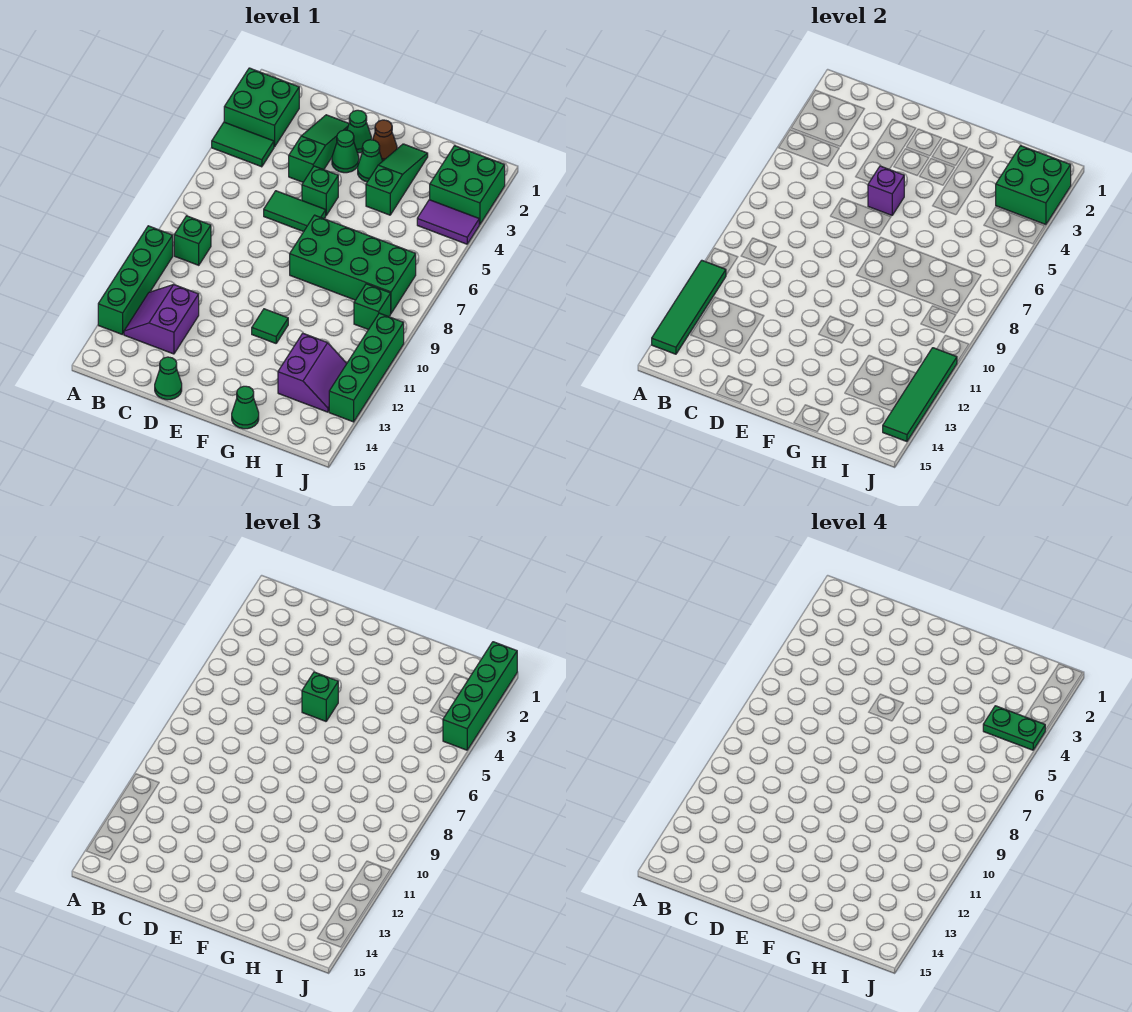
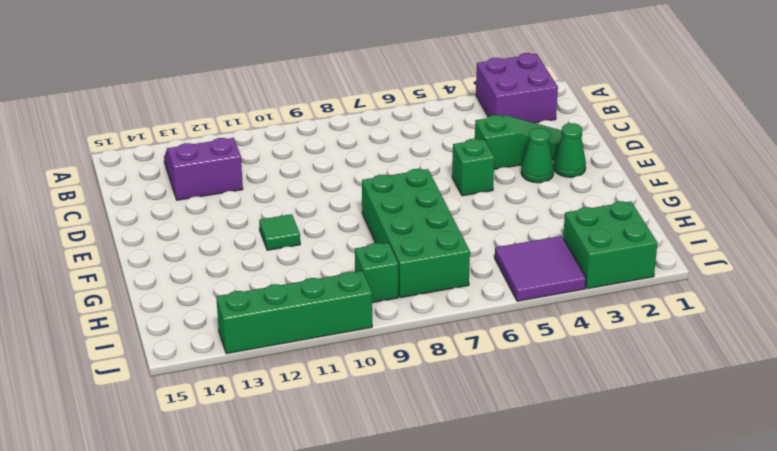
purple 2x2 brick [476,53,558,123] -> green 2x2 brick [224,68,299,147]
purple 2x2 tile [495,236,586,301] -> purple 1x2 tile [417,200,479,244]
none -> green 1x2 tile [212,122,274,167]
none -> green 1x4 brick [98,226,173,335]
none -> green 1x1 brick [174,216,211,265]

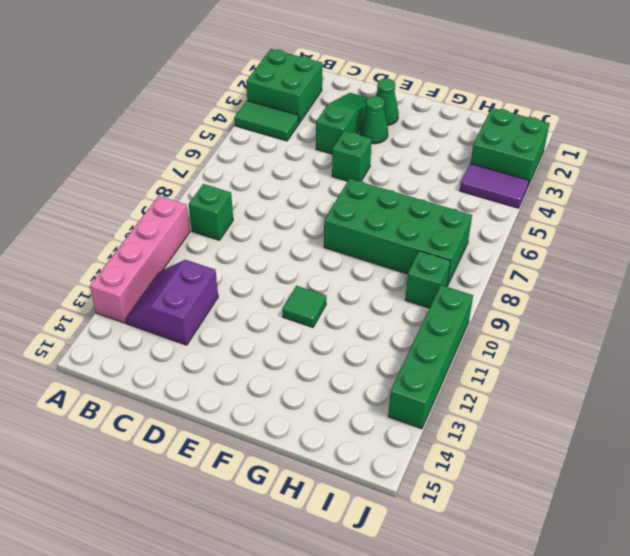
pink 1x4 brick [90,196,190,323] -> green 1x4 brick [98,226,173,335]
none -> green 1x2 tile [264,191,326,232]
none -> green 1x1 cone [155,357,182,400]
none -> brown 1x1 cone [373,120,397,161]

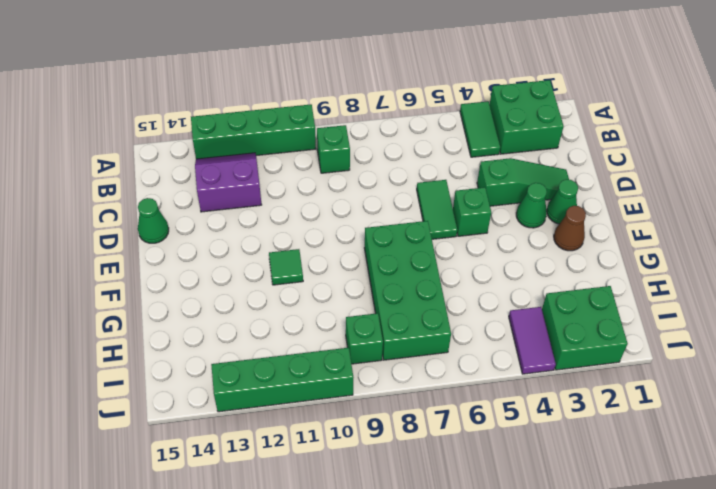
none -> green 1x1 cone [358,140,382,182]
none -> green 1x3 slope [366,144,428,215]
none -> green 1x1 cone [232,386,259,429]

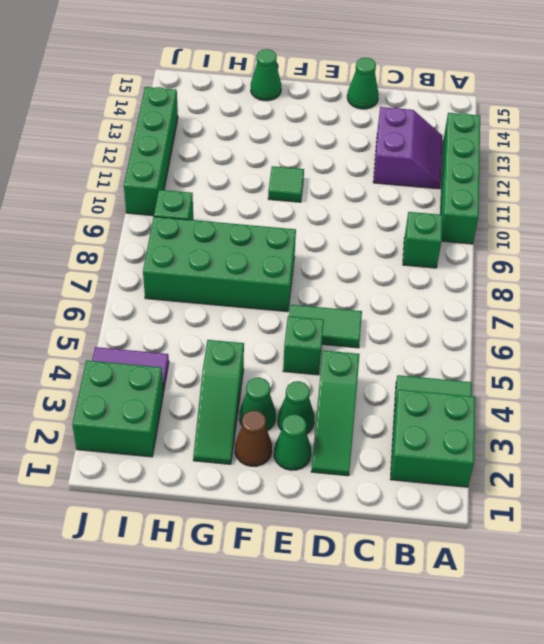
none -> purple 2x2 slope [278,333,347,412]
none -> green 1x4 tile [652,260,726,354]
none -> purple 1x1 brick [868,166,904,215]

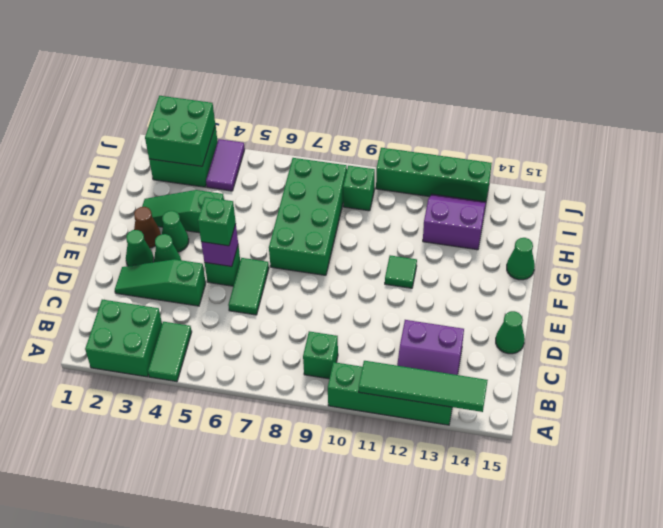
none -> green 1x4 tile [883,348,957,442]
none -> green 1x4 brick [443,642,517,750]
none -> green 1x2 plate [983,706,1045,750]

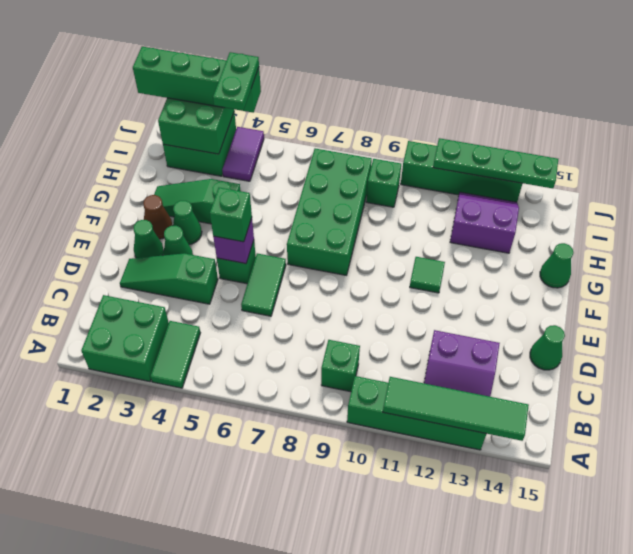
green 1x4 plate [433,138,558,188] -> green 1x4 tile [883,348,957,442]

